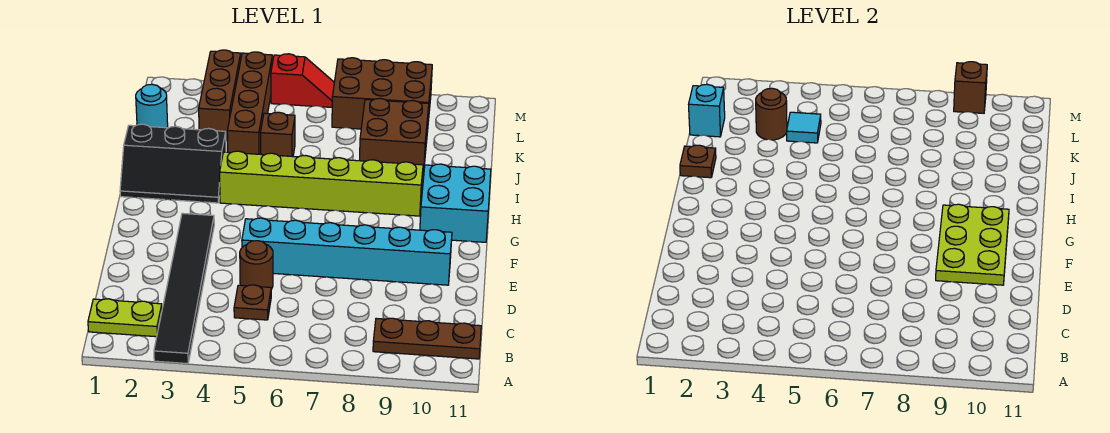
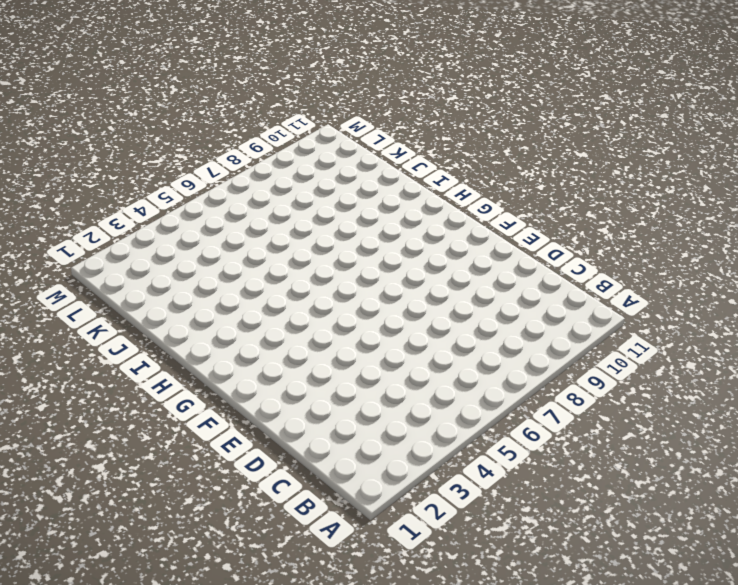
none -> black 1x6 tile [154,213,214,364]
none -> lime 1x2 plate [88,299,162,337]
none -> brown 1x3 plate [373,318,481,359]

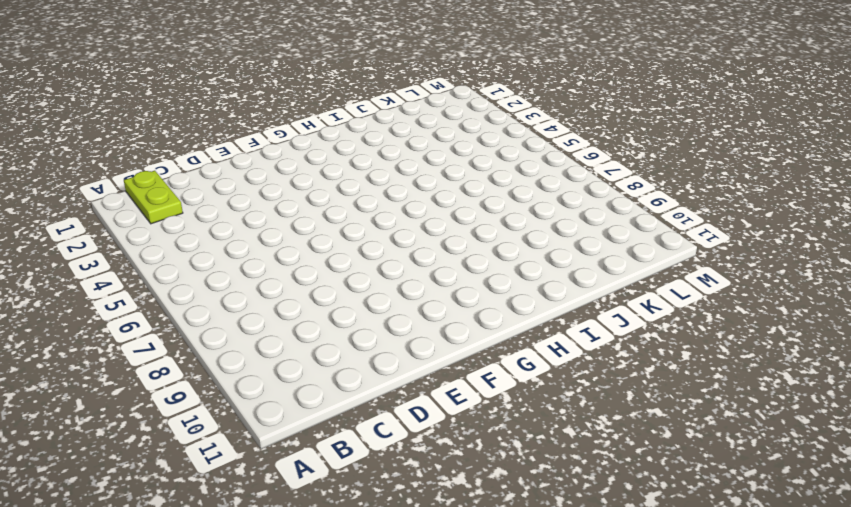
none -> black 1x6 tile [154,213,214,364]
none -> brown 1x3 plate [373,318,481,359]
none -> brown 1x1 plate [234,285,271,320]

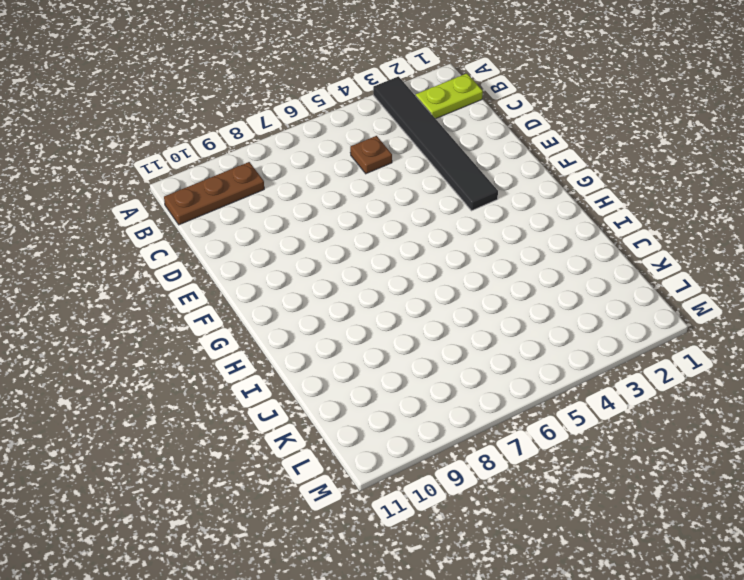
none -> brown 1x1 round brick [240,241,273,289]
none -> cyan 1x6 brick [242,218,452,285]
none -> cyan 2x2 brick [420,164,491,242]

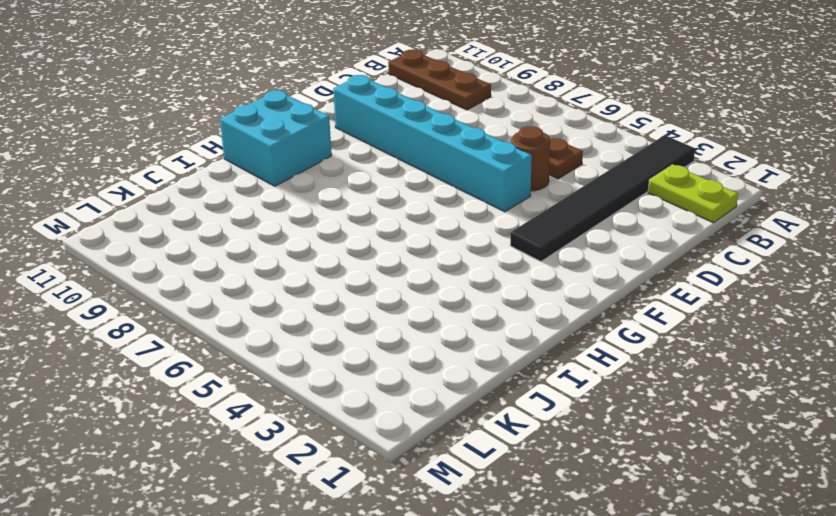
none -> black 2x3 slope [120,124,226,203]
none -> lime 1x6 brick [220,151,423,216]
none -> brown 1x4 brick [227,52,272,154]

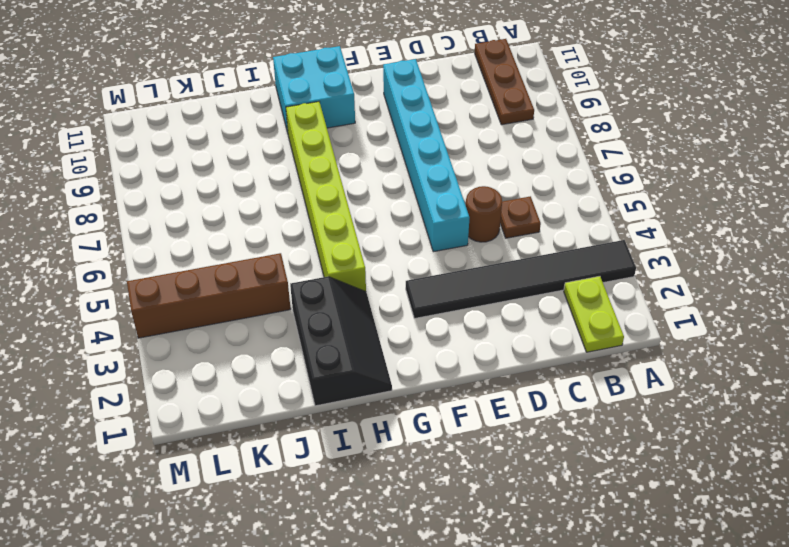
none -> brown 1x1 brick [261,112,295,157]
none -> brown 2x2 brick [359,99,429,174]
none -> cyan 1x1 round brick [136,84,168,128]

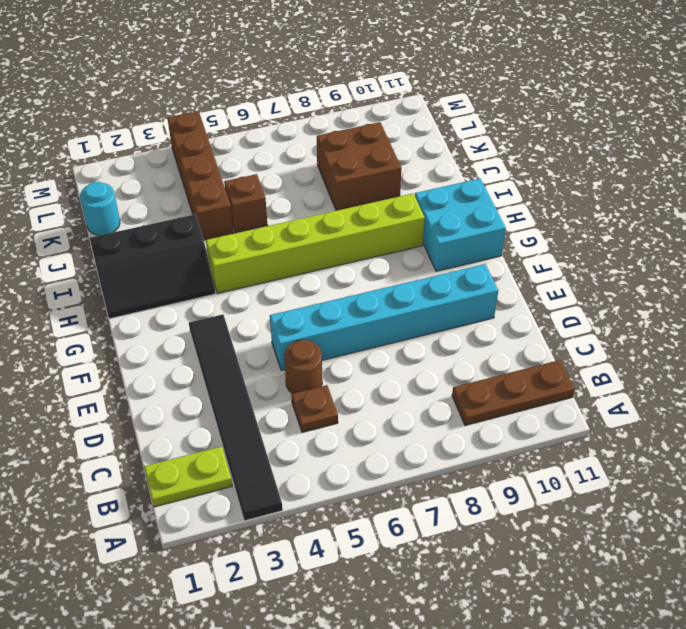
none -> brown 1x3 brick [199,50,241,141]
none -> brown 2x3 brick [332,58,432,129]
none -> red 1x2 slope [271,54,334,107]

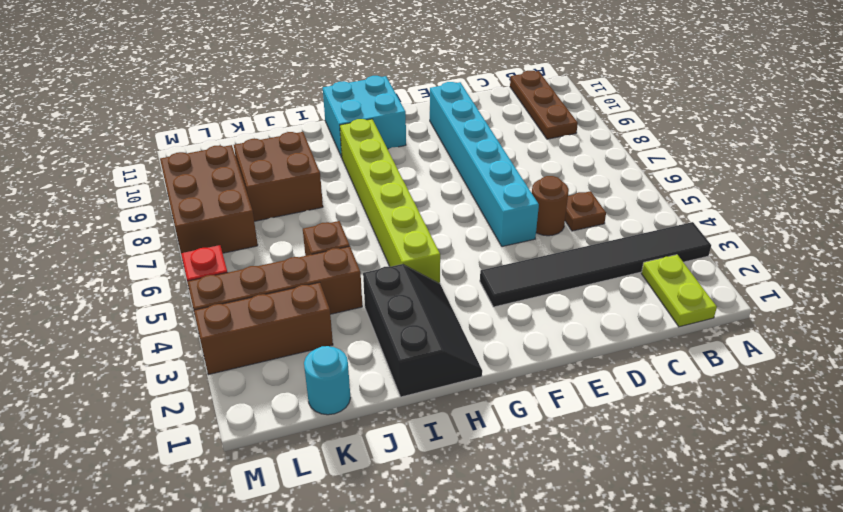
none -> lime 2x3 plate [936,204,1009,285]
none -> brown 1x1 plate [680,145,716,178]
none -> cyan 1x1 brick [689,84,725,137]

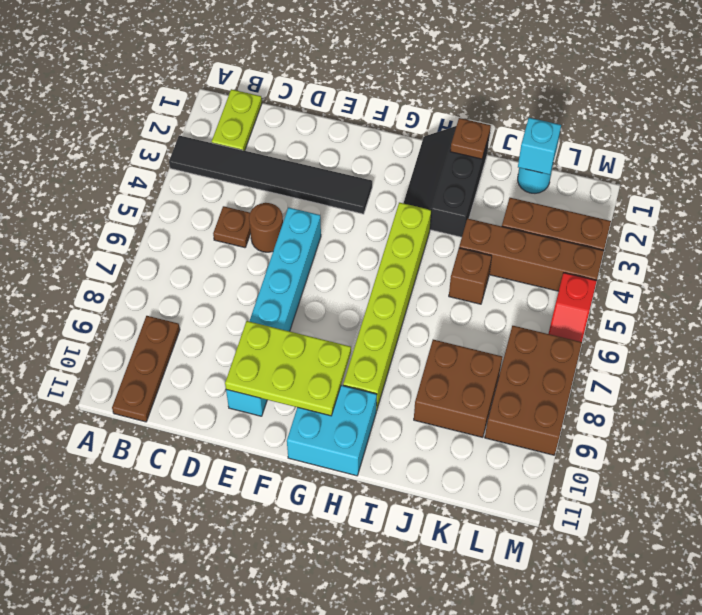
none -> brown 1x1 round brick [756,88,787,140]
none -> cyan 1x1 tile [787,112,821,143]
none -> brown 1x1 brick [954,62,987,113]

